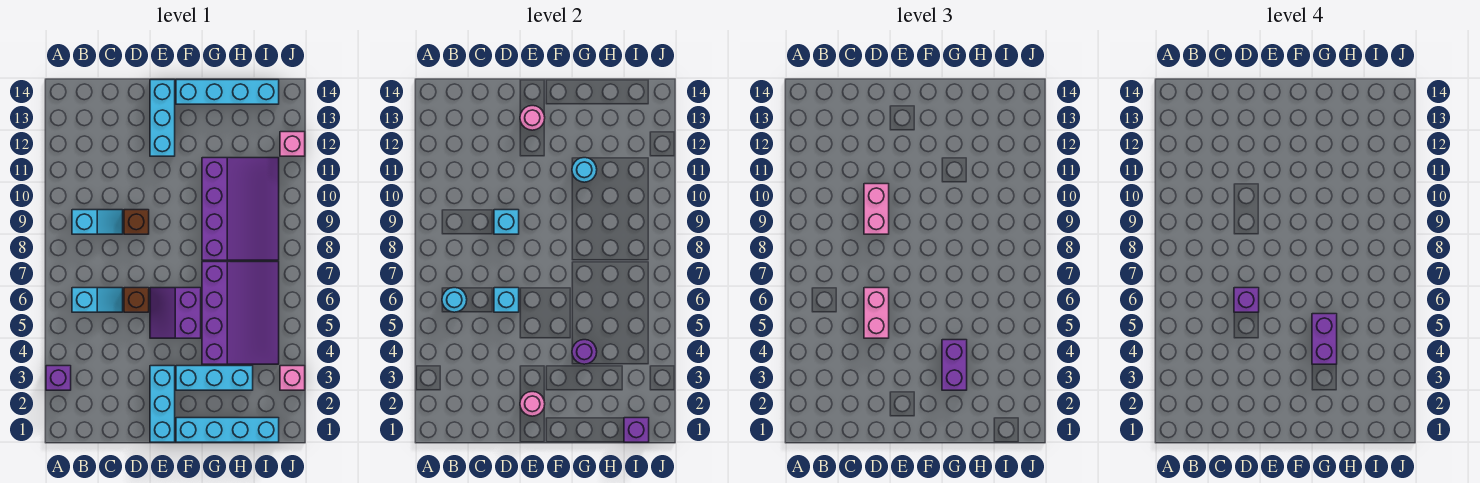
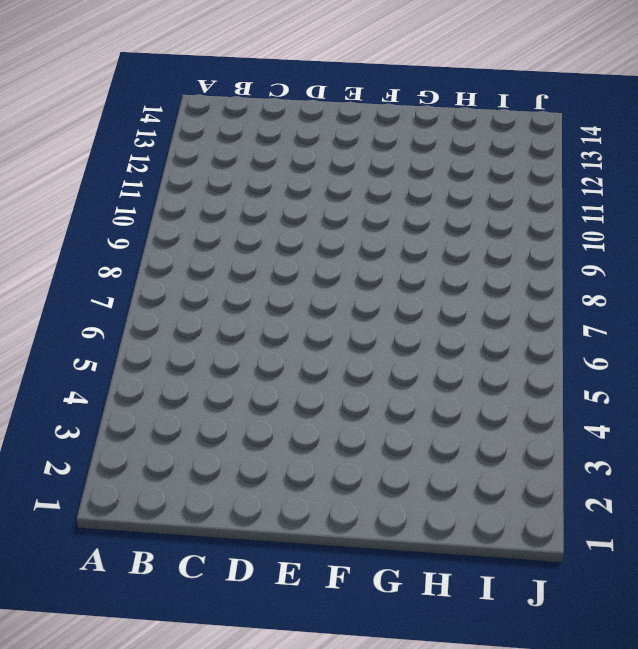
none -> purple 1x1 brick [46,366,71,390]
none -> cyan 1x2 slope [72,288,123,312]
none -> cyan 1x2 slope [72,210,123,234]

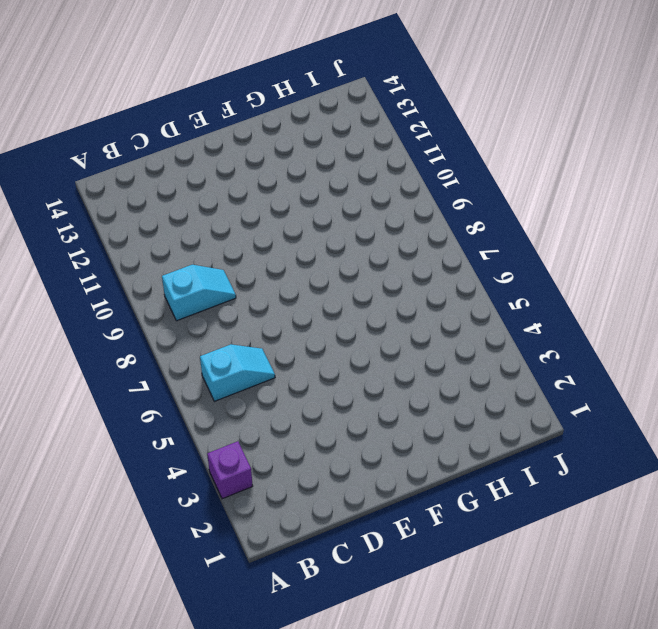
none -> brown 1x1 brick [124,288,149,312]
none -> brown 1x1 brick [124,210,149,234]
none -> cyan 1x3 brick [150,366,175,442]

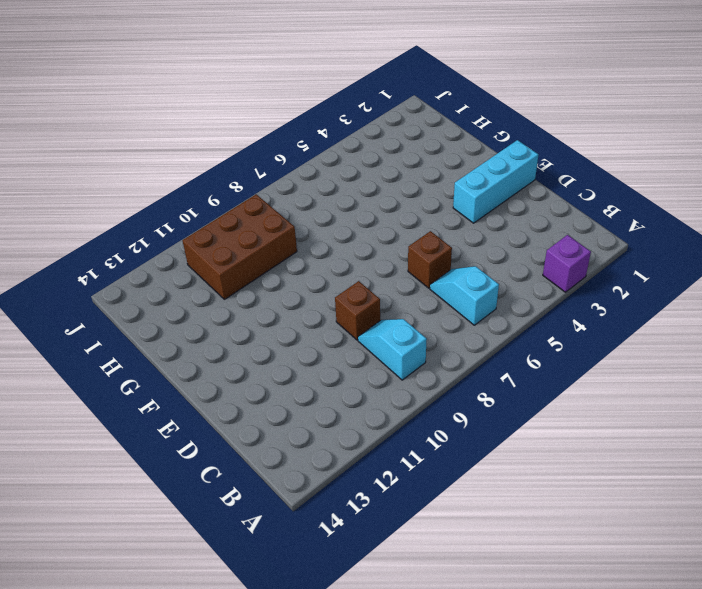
brown 2x3 brick [183,194,297,299] -> purple 3x4 slope [202,158,279,260]
none -> purple 2x2 slope [150,288,201,338]
none -> cyan 1x3 brick [150,80,175,156]
none -> cyan 1x4 brick [176,418,279,442]

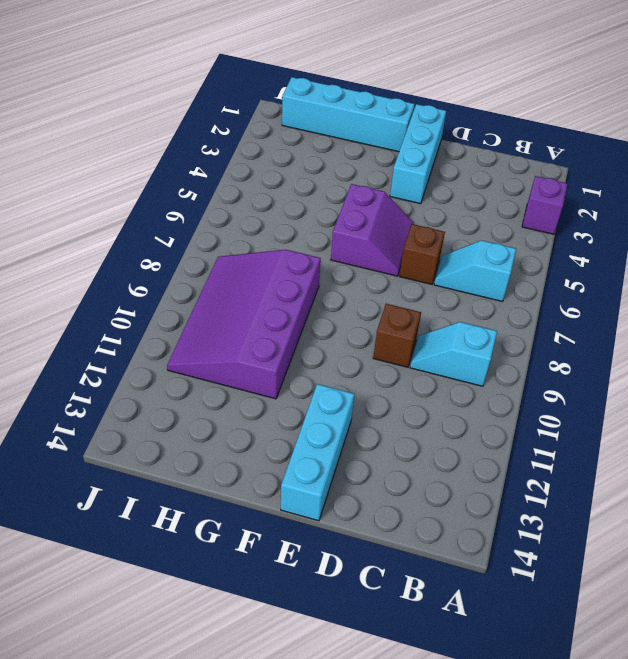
none -> cyan 1x3 brick [176,366,253,390]
none -> cyan 1x4 brick [176,80,279,104]
none -> purple 3x4 slope [202,262,279,364]

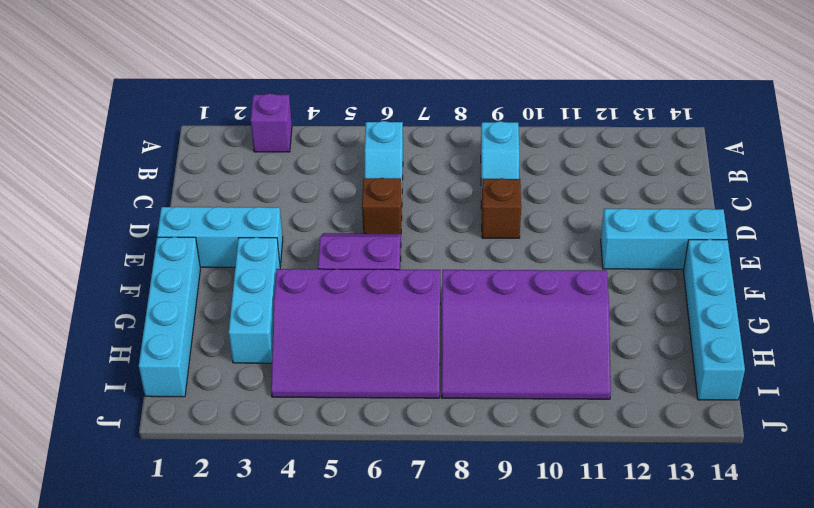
none -> pink 1x1 brick [280,366,305,390]
none -> pink 1x1 brick [280,132,305,156]
none -> cyan 1x1 round brick [442,288,467,312]

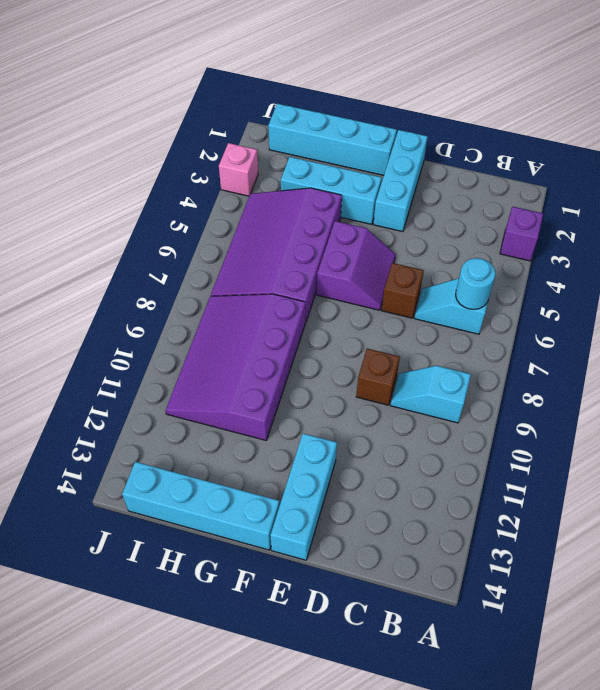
none -> pink 1x1 brick [280,132,305,156]
none -> cyan 1x1 brick [494,288,519,312]
none -> cyan 1x1 brick [494,210,519,234]

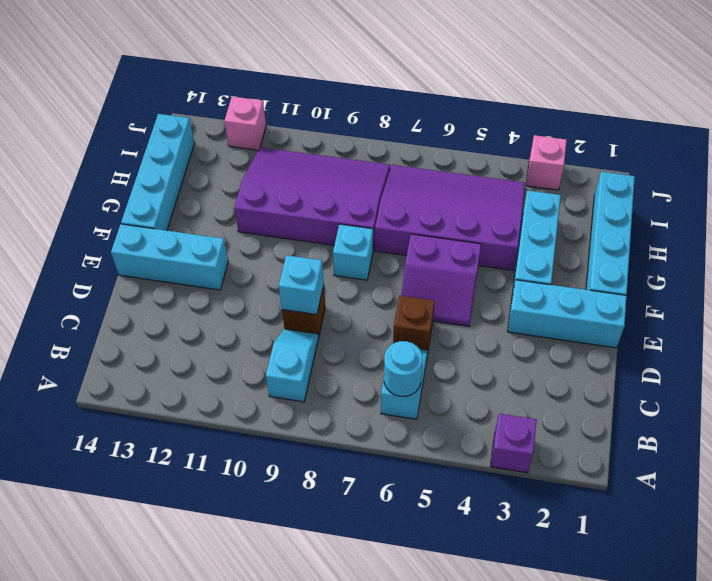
cyan 1x1 brick [333,224,373,280] -> cyan 1x1 brick moved to [494,288,519,312]
none -> pink 1x1 round brick [520,392,545,416]
none -> pink 1x1 round brick [520,106,545,130]
none -> purple 1x1 round brick [572,340,597,364]

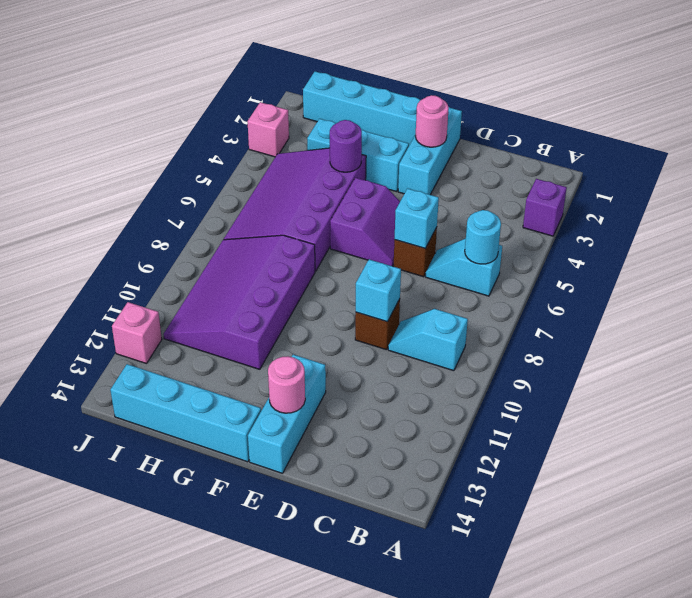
none -> cyan 1x1 round brick [572,158,597,182]
none -> purple 1x1 brick [624,418,649,442]
none -> pink 1x2 brick [864,288,889,338]

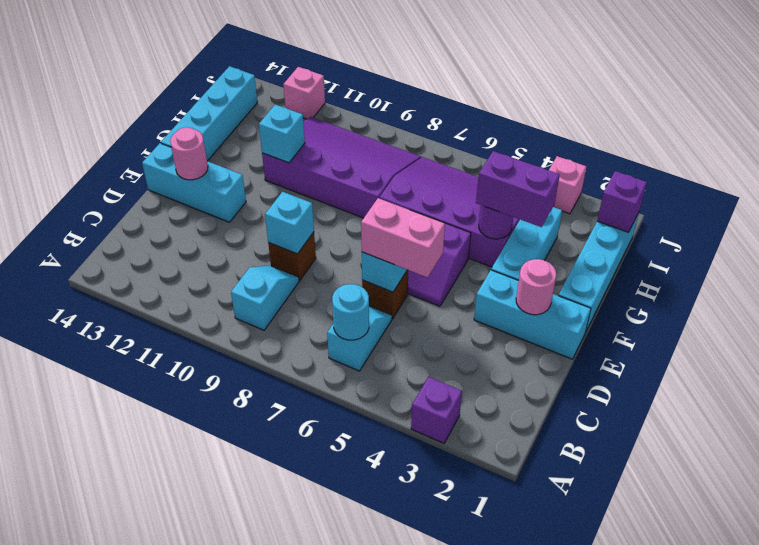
cyan 1x1 brick [259,105,305,163] -> cyan 1x1 round brick [572,158,597,182]
none -> pink 1x2 brick [864,184,889,234]
none -> purple 1x1 brick [1234,288,1259,312]
none -> purple 1x2 brick [1312,314,1337,364]

